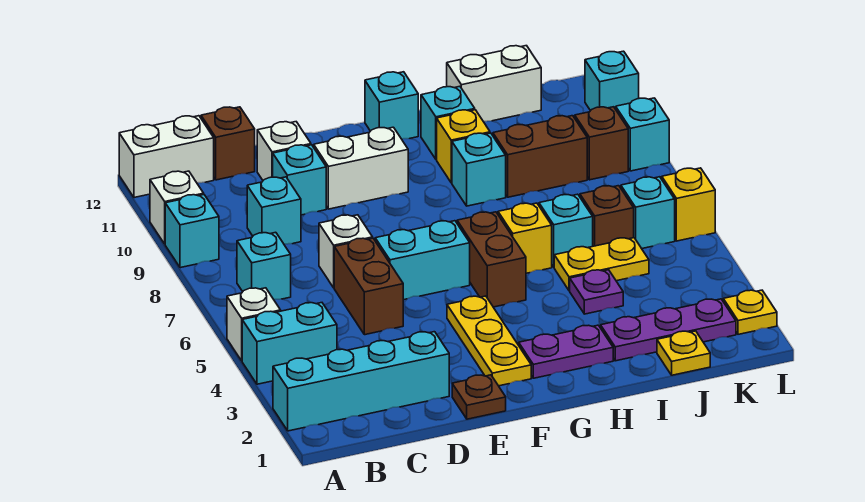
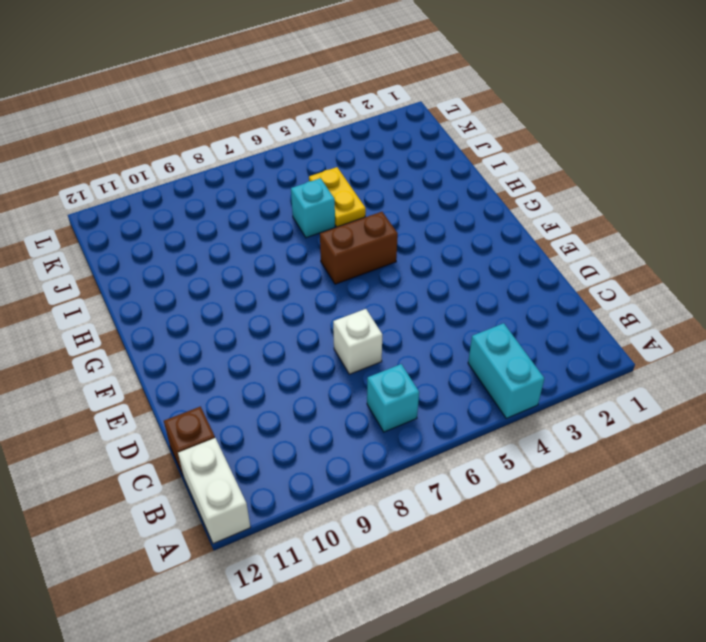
none -> cyan 1x4 brick [273,332,449,431]
none -> white 1x1 brick [227,288,281,361]
none -> cyan 1x1 brick [165,195,219,268]
none -> white 1x1 brick [150,171,204,244]

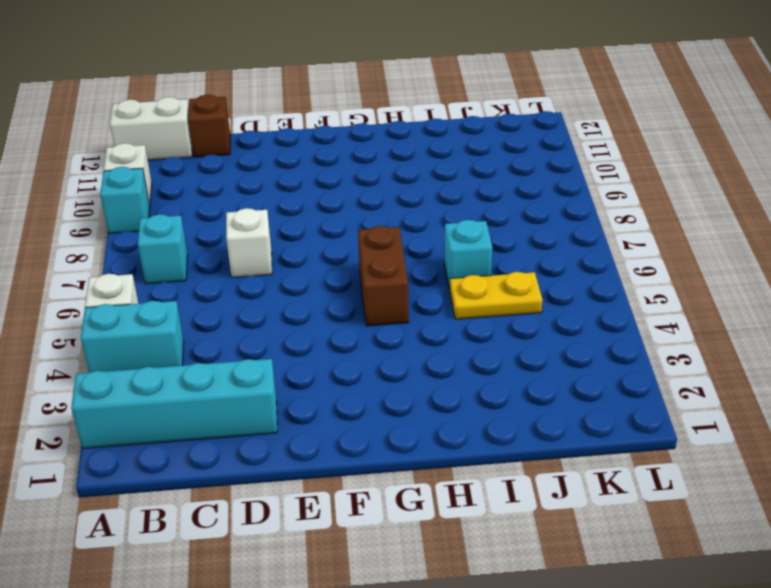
none -> cyan 1x1 brick [247,177,301,244]
none -> brown 1x2 brick [334,238,403,335]
none -> cyan 1x1 brick [273,145,326,215]
none -> white 1x1 brick [257,122,311,180]

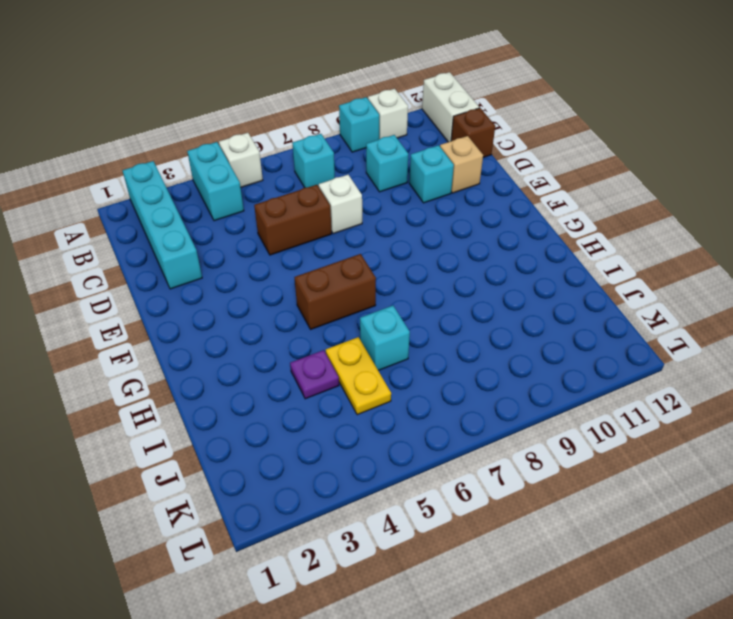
tan 1x1 brick [440,136,483,193] -> white 1x1 brick [257,122,311,180]
none -> brown 1x1 plate [452,375,506,419]
none -> cyan 1x2 brick [375,221,470,300]
none -> white 1x2 brick [314,127,408,209]
none -> yellow 1x3 plate [447,296,531,386]

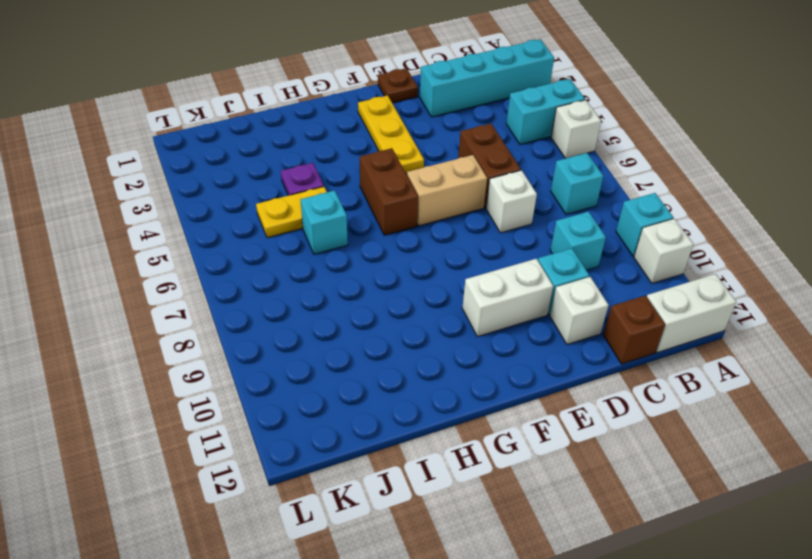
tan 1x2 brick [407,155,487,226] -> cyan 1x2 brick [375,221,470,300]
none -> purple 1x2 plate [519,325,613,378]
none -> cyan 1x1 brick [365,72,418,139]
none -> yellow 1x1 brick [498,203,552,273]
none -> cyan 1x1 brick [452,133,506,206]

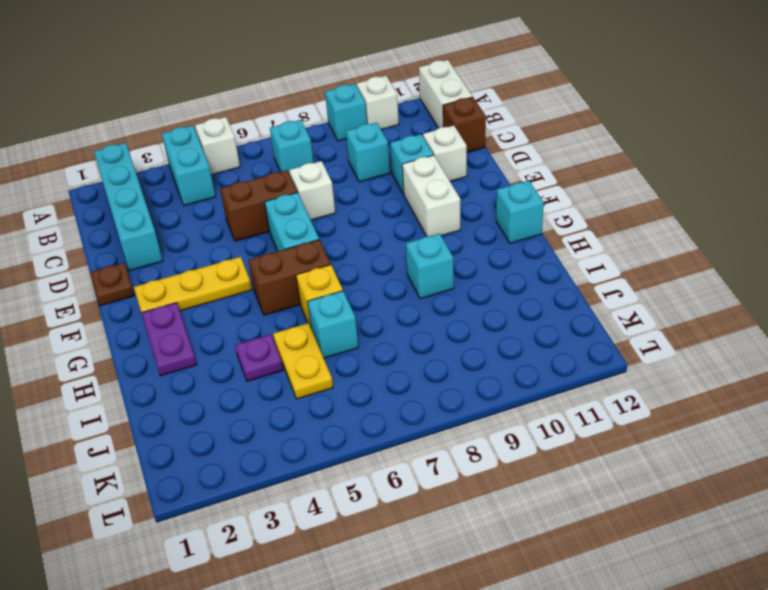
none -> yellow 1x1 brick [437,110,490,183]
none -> cyan 1x1 brick [421,86,475,159]
none -> purple 1x3 plate [601,299,736,361]
none -> brown 1x2 brick [493,116,587,197]

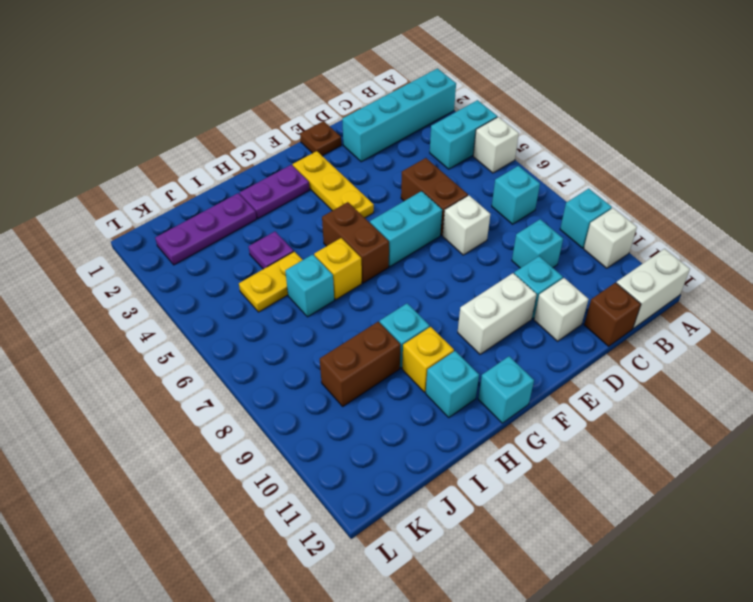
none -> white 1x2 brick [447,46,541,122]
none -> yellow 1x1 plate [657,331,710,375]
none -> brown 1x1 brick [580,186,634,246]
none -> cyan 1x1 brick [621,177,675,249]

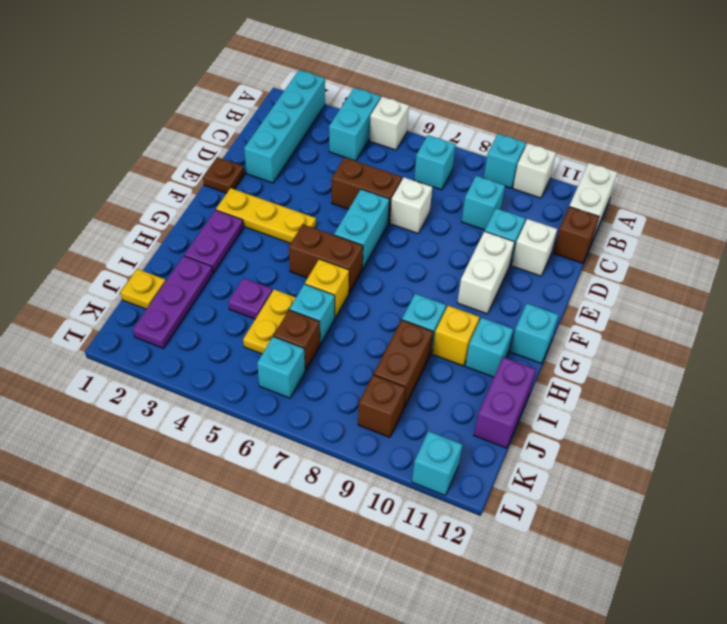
purple 1x2 brick [474,357,536,448] -> white 1x2 brick [447,46,541,122]
none -> yellow 1x1 plate [723,290,777,334]
none -> yellow 1x1 brick [662,168,715,241]
none -> cyan 1x1 brick [616,98,669,171]

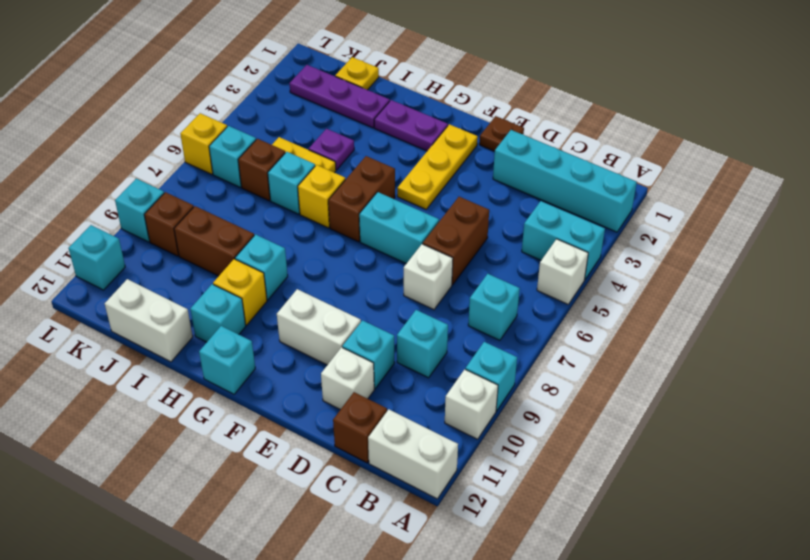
none -> yellow 1x1 plate [723,290,777,334]

